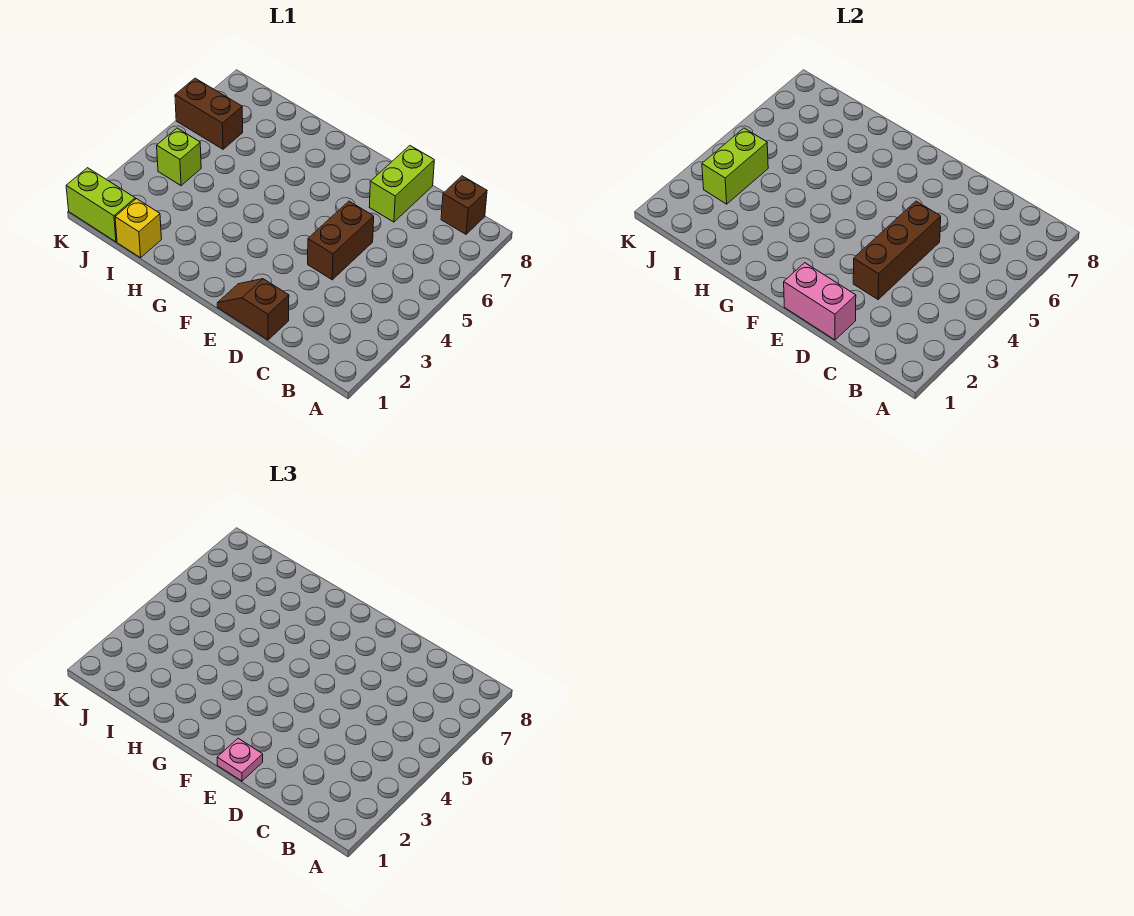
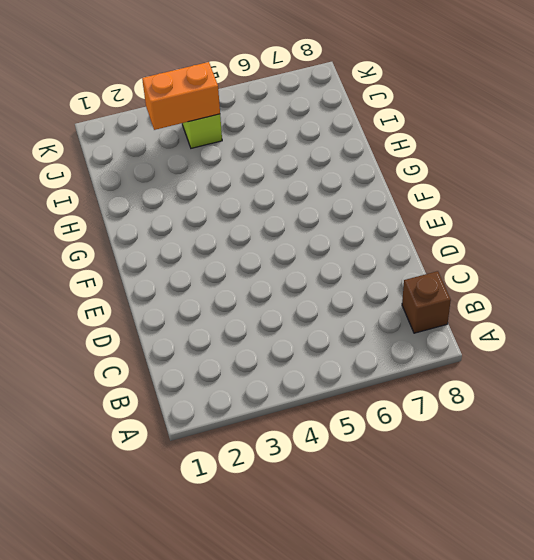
orange 1x2 brick [142,62,220,130] -> lime 1x2 brick [702,128,768,204]
none -> brown 1x2 slope [217,279,289,340]
none -> brown 1x2 brick [308,201,374,280]
none -> lime 1x2 brick [369,146,434,222]

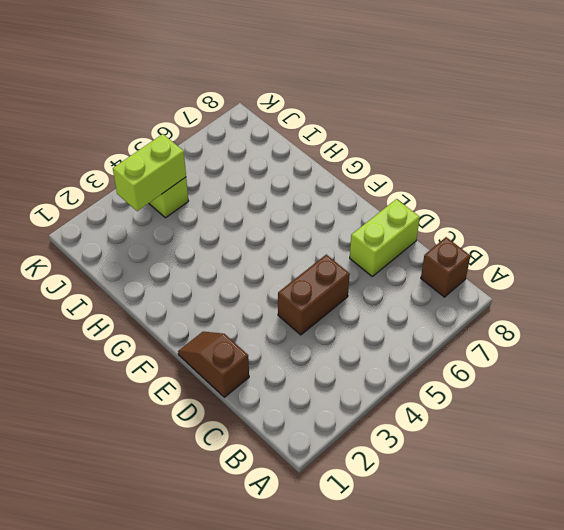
none -> yellow 1x1 brick [115,199,162,258]
none -> lime 1x2 brick [66,168,135,242]
none -> brown 1x2 brick [175,78,243,149]

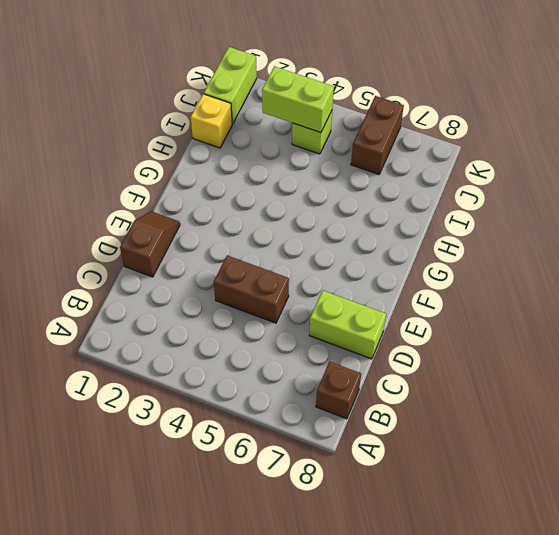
none -> pink 1x2 brick [784,263,856,340]
none -> brown 1x3 brick [853,201,941,299]
none -> pink 1x1 plate [217,738,263,781]

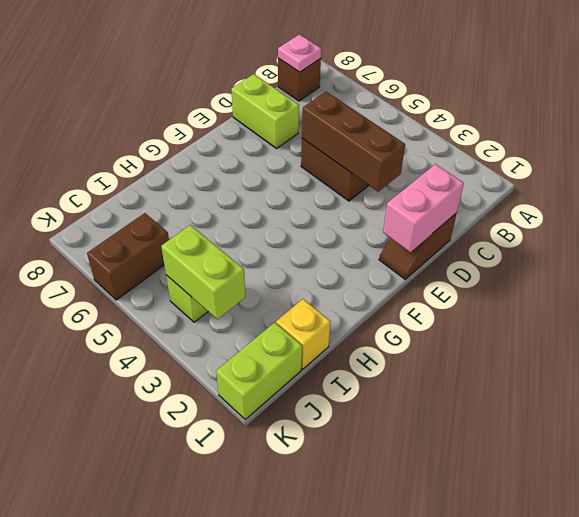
pink 1x1 plate [278,35,321,72] -> pink 1x1 plate moved to [217,738,263,781]

